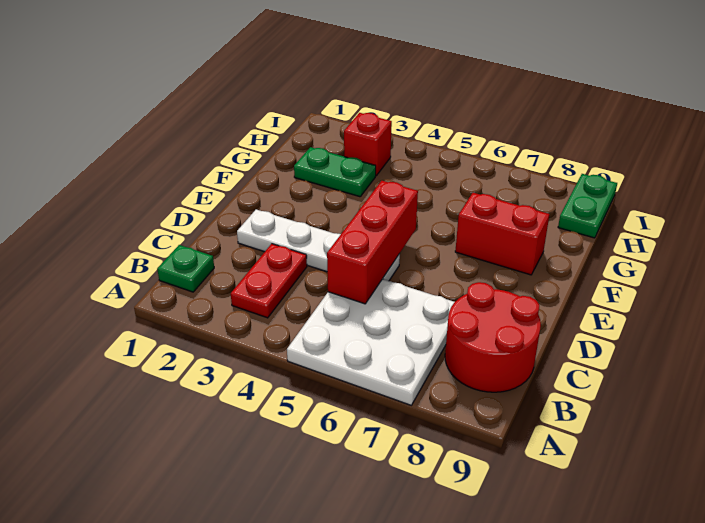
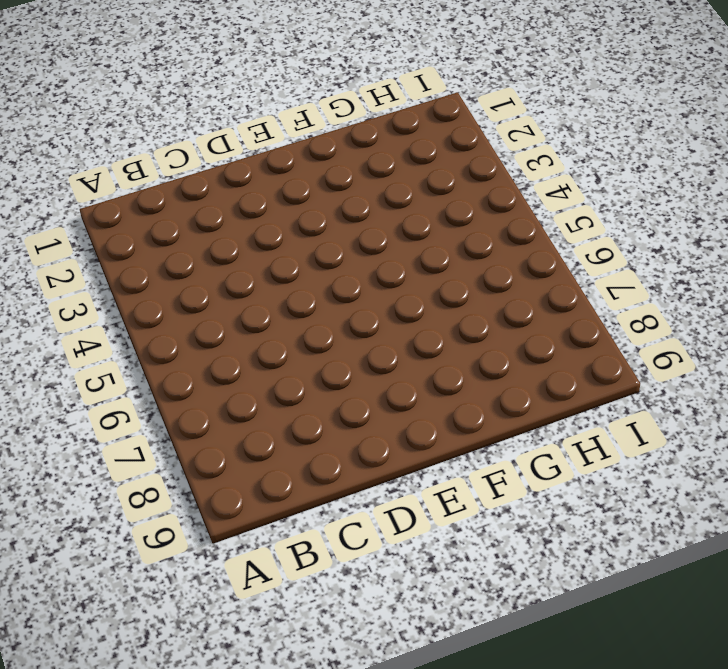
none -> white 3x3 plate [287,279,454,405]
none -> green 1x1 plate [157,245,214,292]

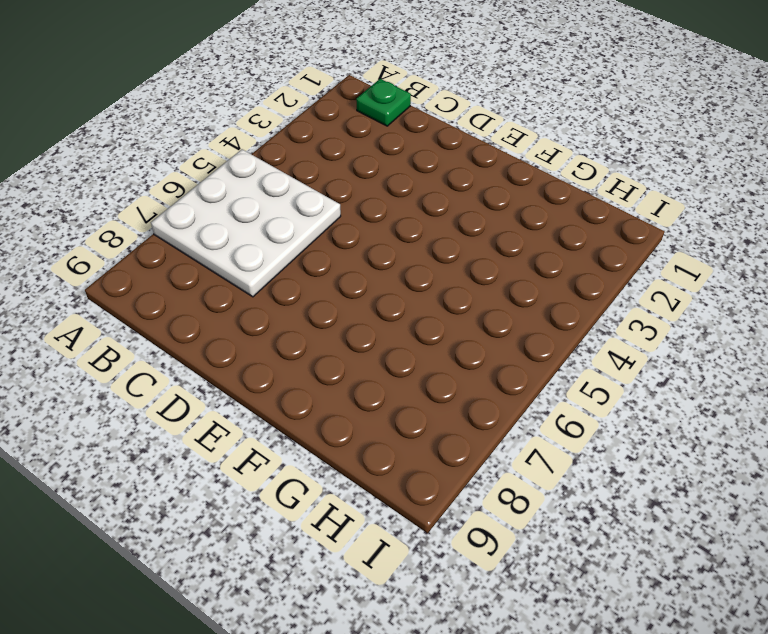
none -> red 1x2 plate [231,244,307,318]
none -> red 2x2 round brick [445,282,541,392]

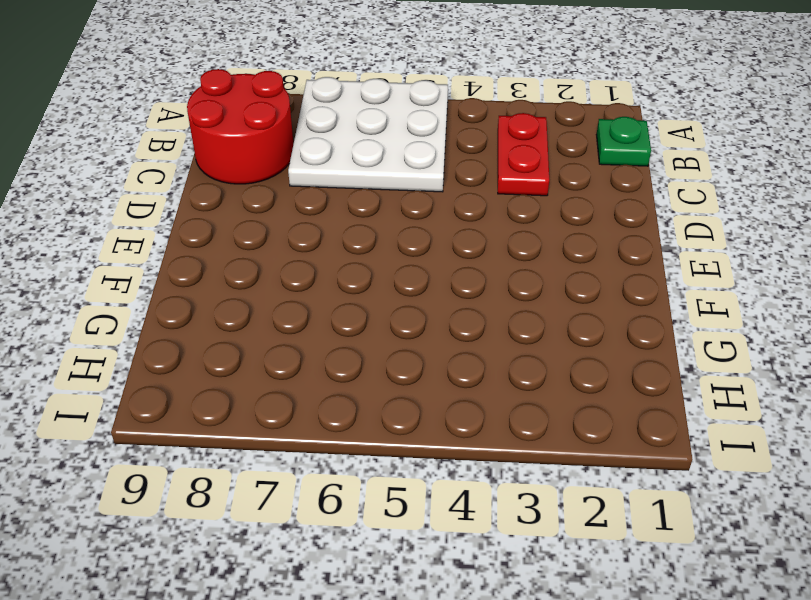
none -> white 1x4 plate [237,209,400,281]
none -> red 1x2 brick [455,193,549,275]

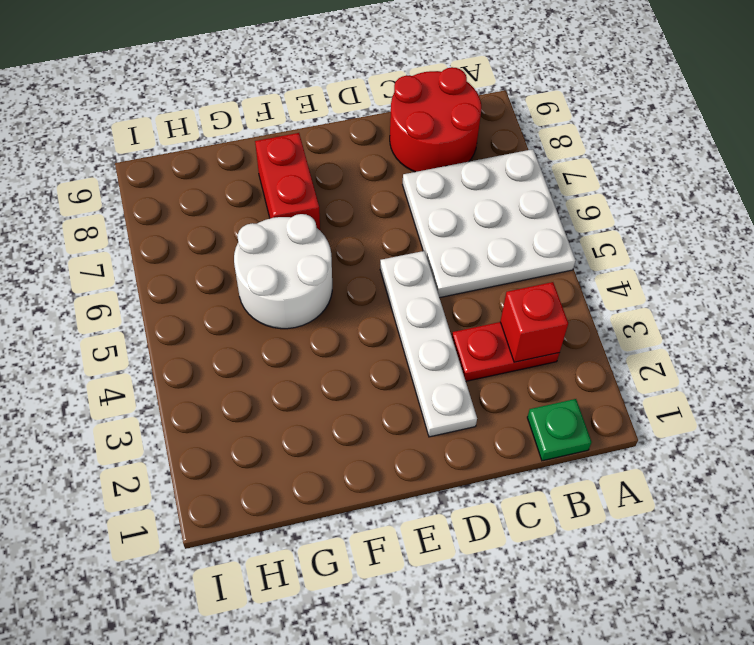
red 1x1 brick [500,282,568,362] -> red 1x1 brick moved to [344,113,392,176]
white 2x2 round brick [234,214,332,329] -> none
none -> green 1x2 plate [294,147,376,197]
none -> green 1x2 plate [558,174,617,238]

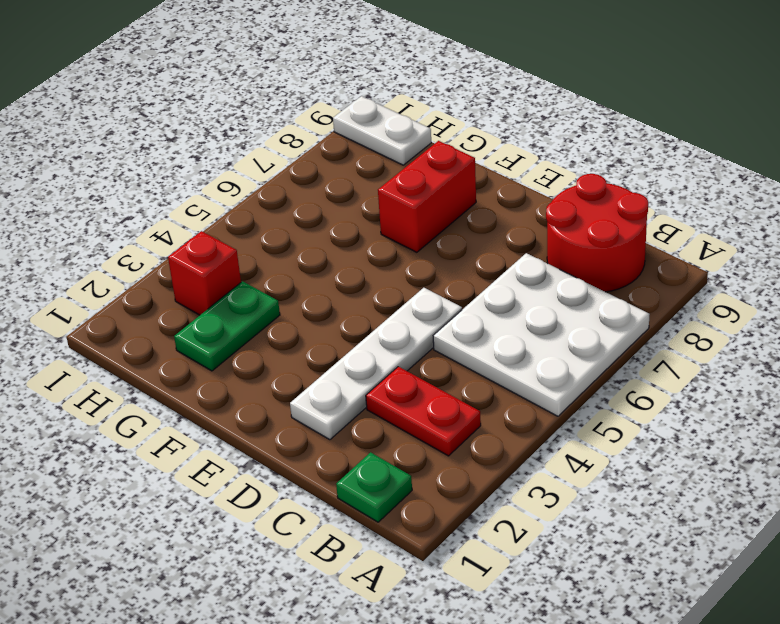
white 1x2 plate [333,96,431,165] -> green 1x2 plate [558,174,617,238]
none -> red 1x3 brick [327,181,418,304]

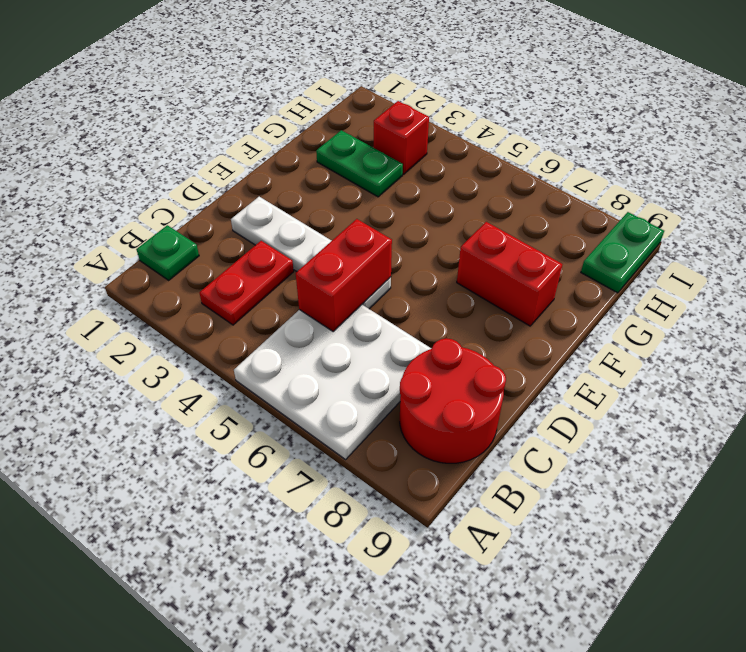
red 1x2 brick [296,219,392,331] -> red 1x3 brick [327,181,418,304]

